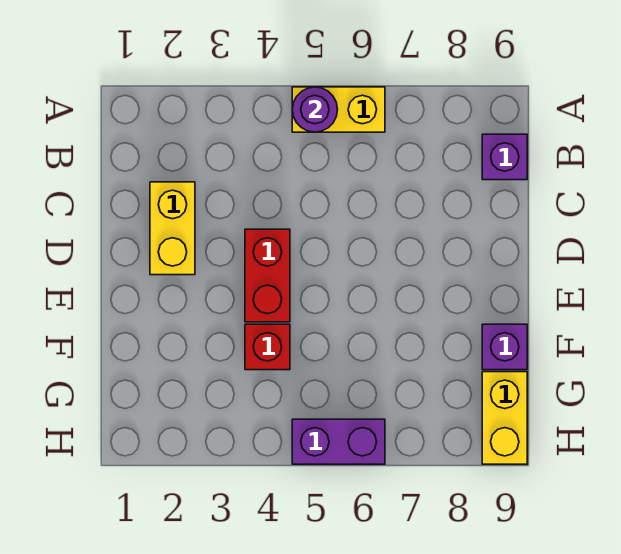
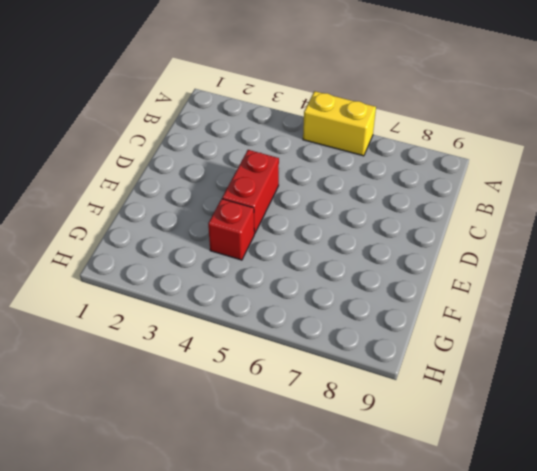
none -> purple 1x1 brick [482,134,527,180]
none -> yellow 1x2 brick [150,182,195,275]

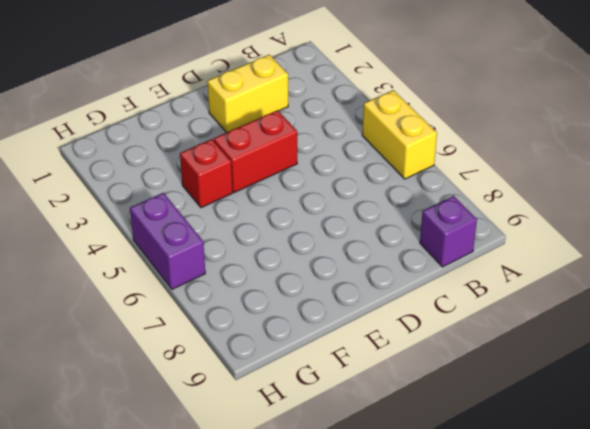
none -> purple 1x1 brick [482,324,527,370]
none -> yellow 1x2 brick [482,372,527,464]

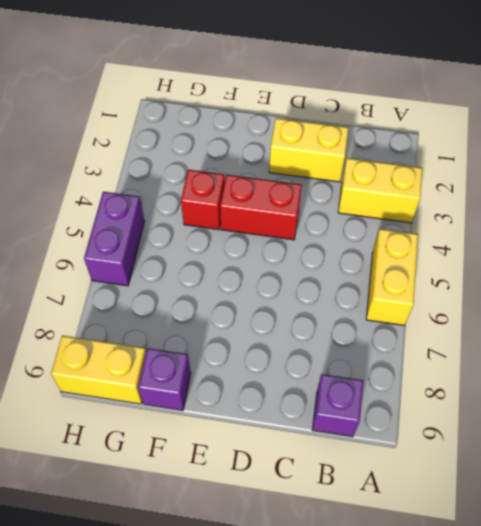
yellow 1x2 brick [338,158,422,223] -> none
none -> purple 1x1 round brick [292,87,338,132]

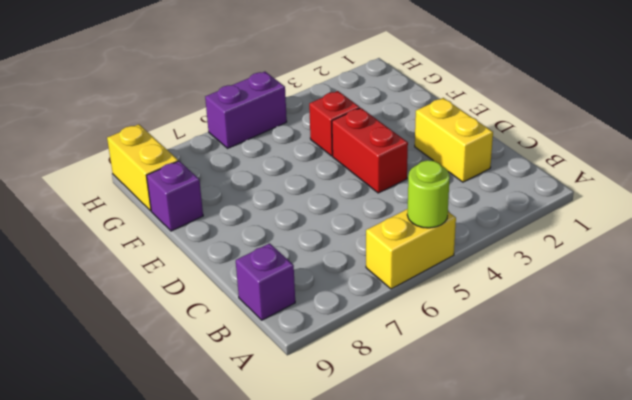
lime 1x1 round brick [407,160,450,228] -> purple 1x1 round brick [292,87,338,132]

